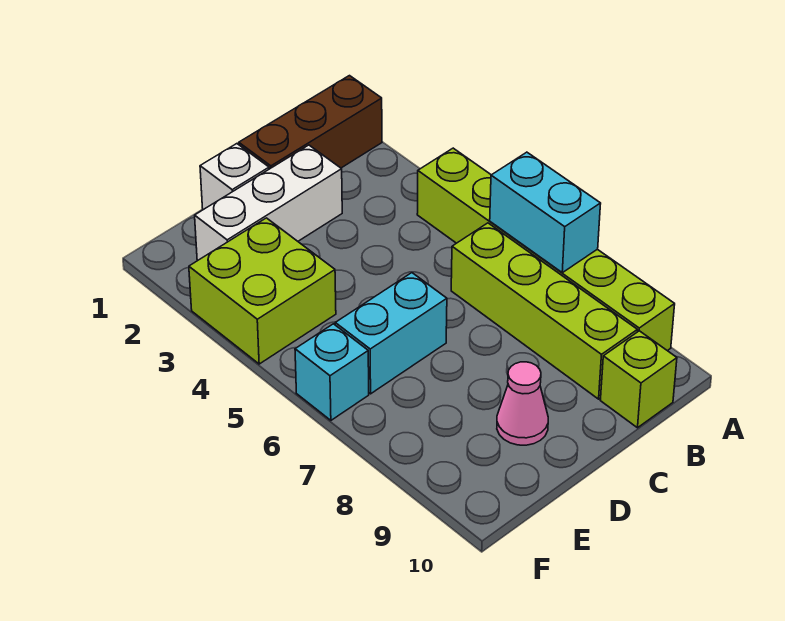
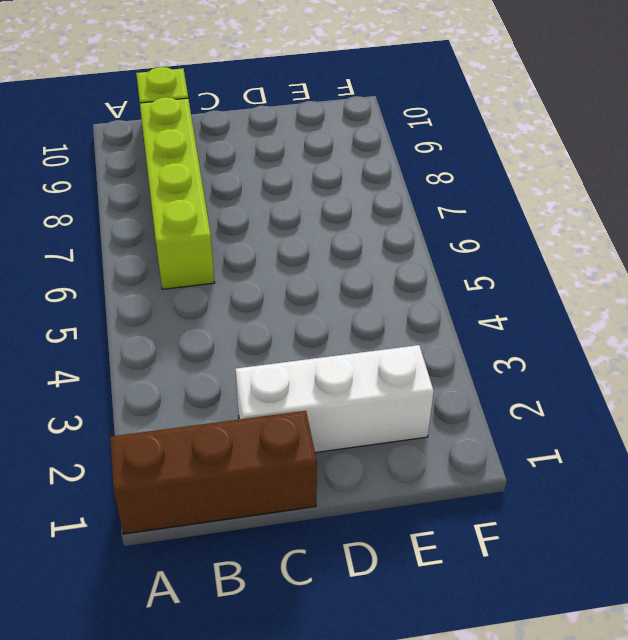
none -> lime 1x6 brick [417,148,675,351]
none -> white 1x1 brick [200,144,269,210]

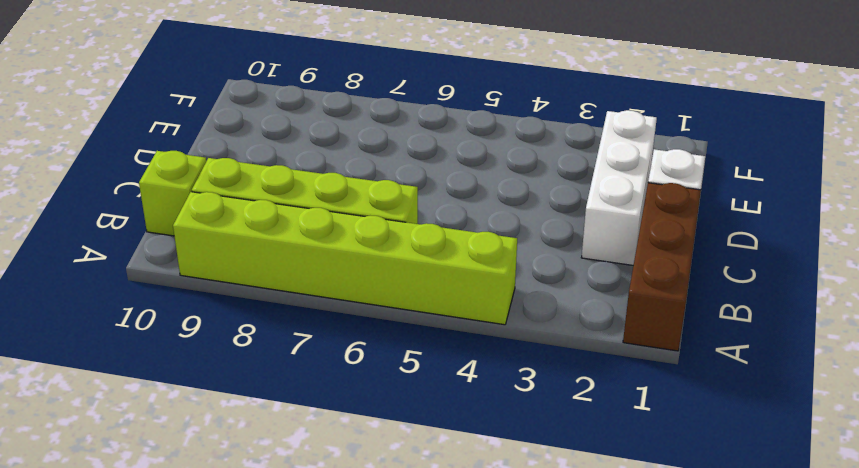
none -> cyan 1x2 brick [335,273,447,394]
none -> pink 1x1 cone [497,362,548,445]

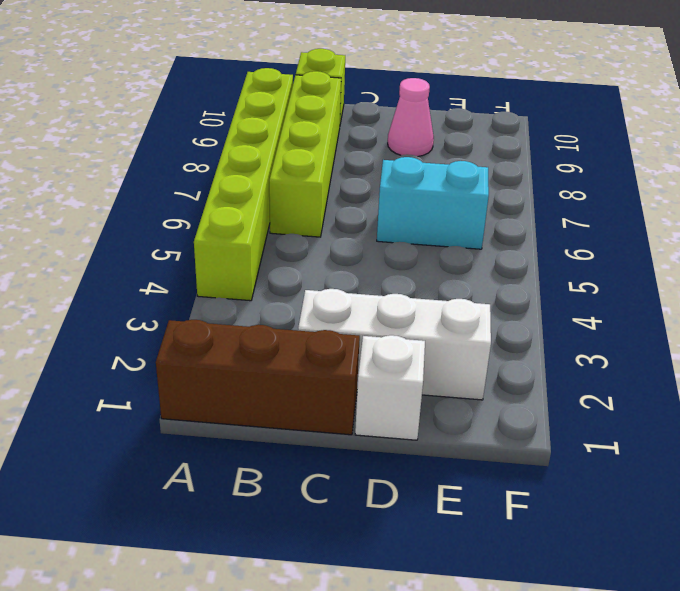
none -> lime 2x2 brick [189,218,336,364]
none -> cyan 1x1 brick [295,324,369,420]

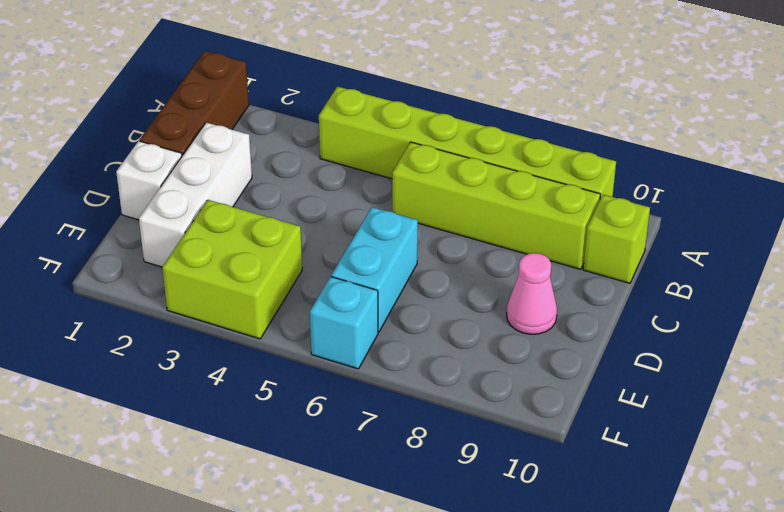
none -> cyan 1x2 brick [490,152,601,273]

